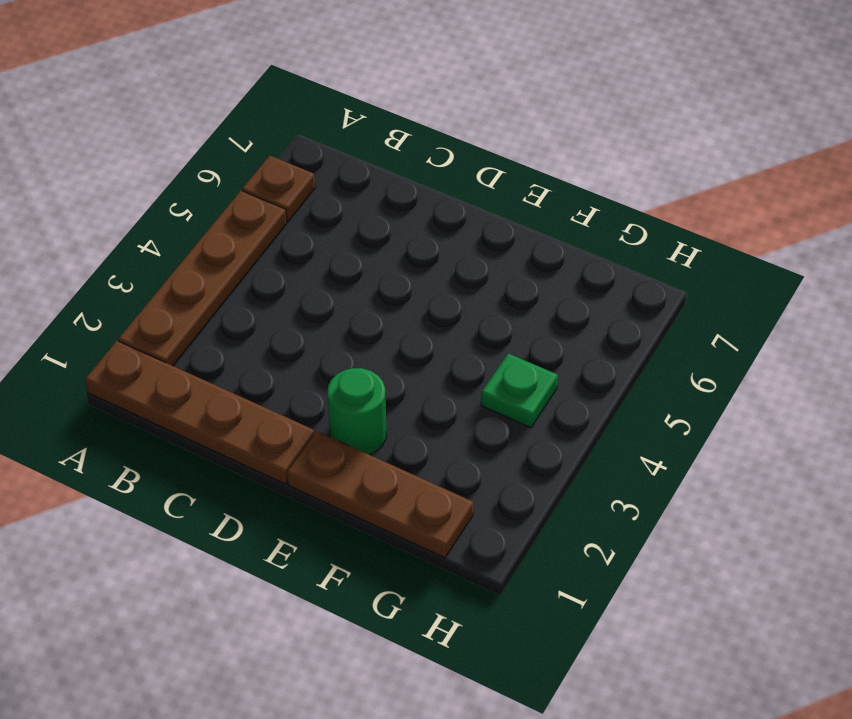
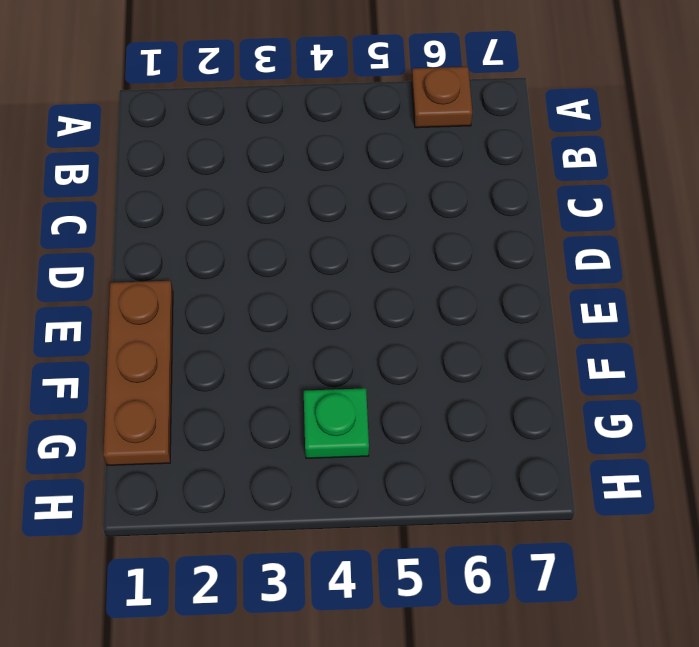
none -> brown 1x4 plate [85,341,315,484]
none -> brown 1x4 plate [118,191,287,366]

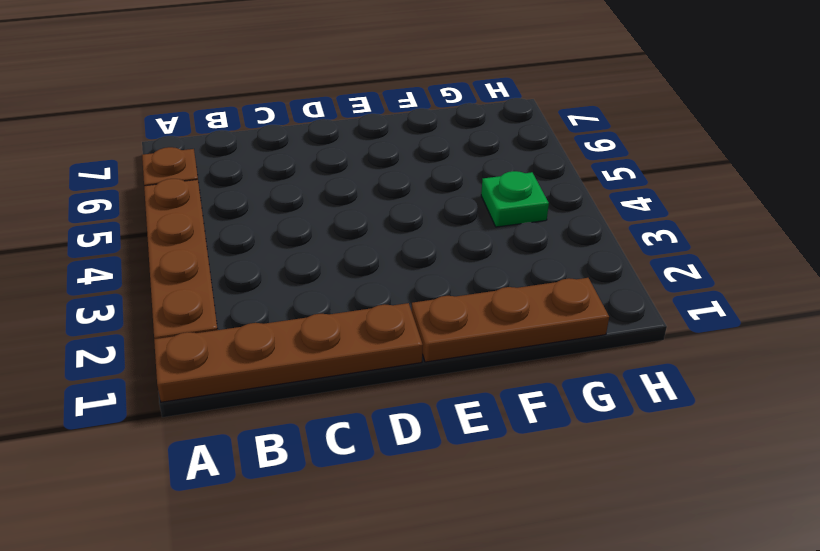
none -> green 1x1 round brick [327,368,386,455]

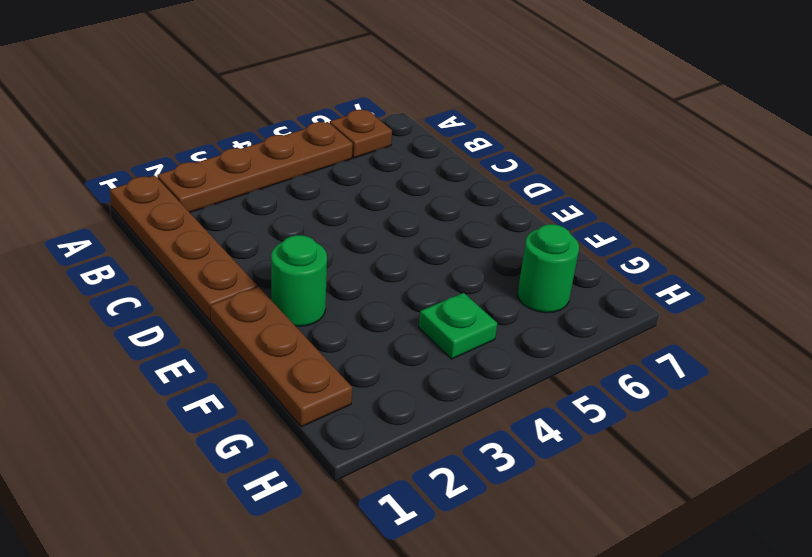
green 1x1 round brick [517,224,579,313] -> none

